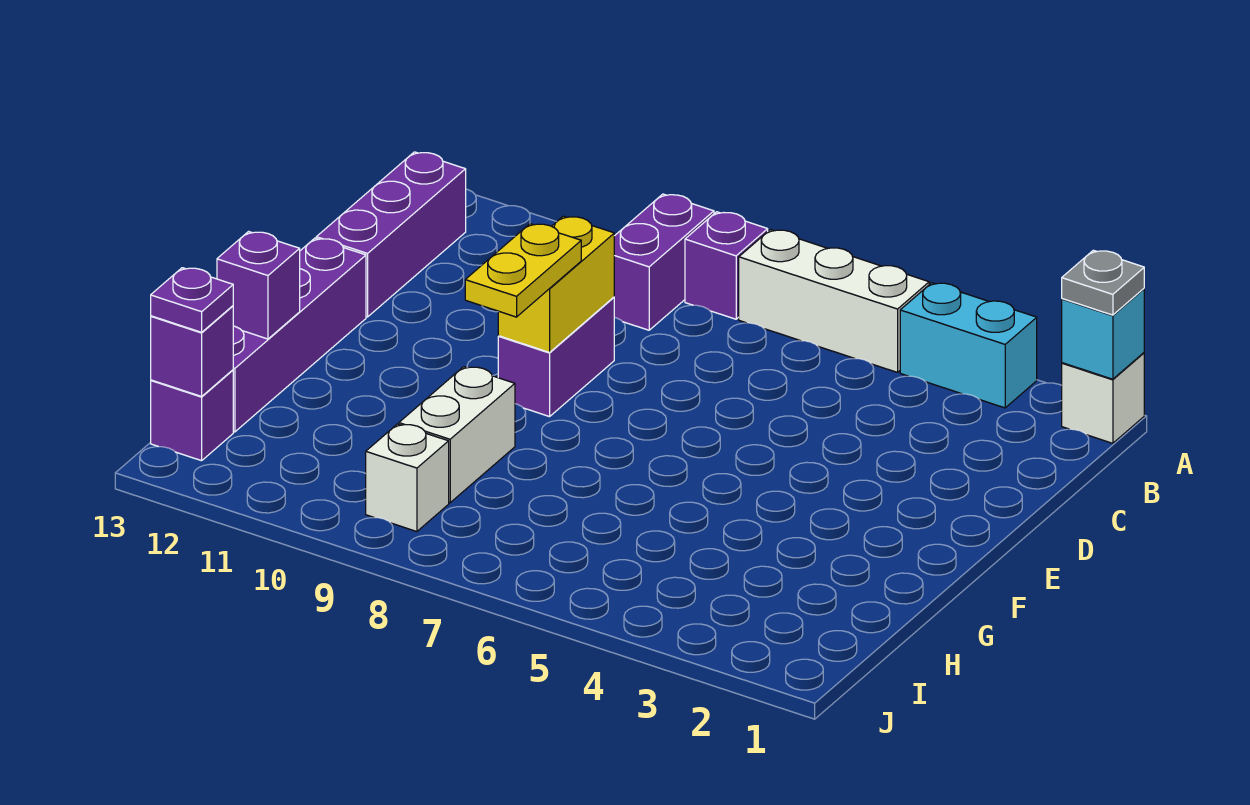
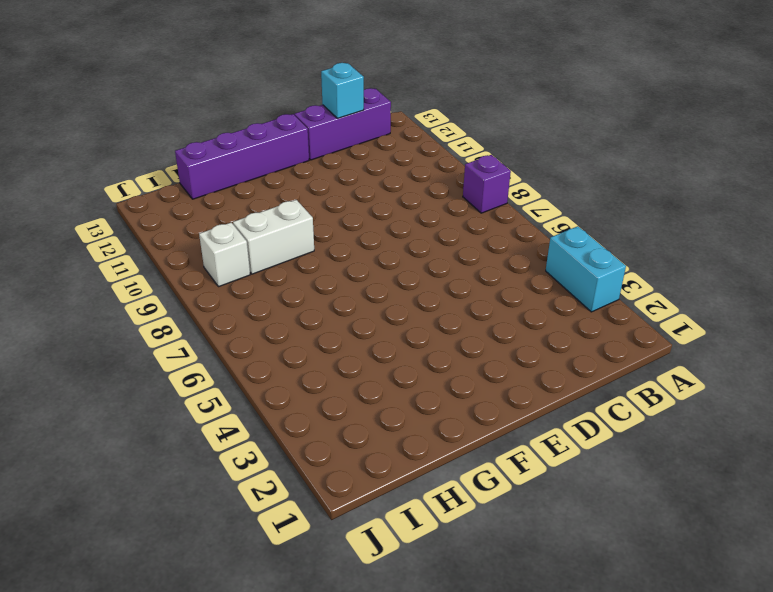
cyan 1x1 brick [321,63,364,118] -> cyan 1x1 brick moved to [1062,289,1144,379]
none -> white 1x1 brick [1062,353,1144,443]
none -> white 1x3 brick [739,230,929,372]
none -> purple 1x2 brick [614,194,714,330]

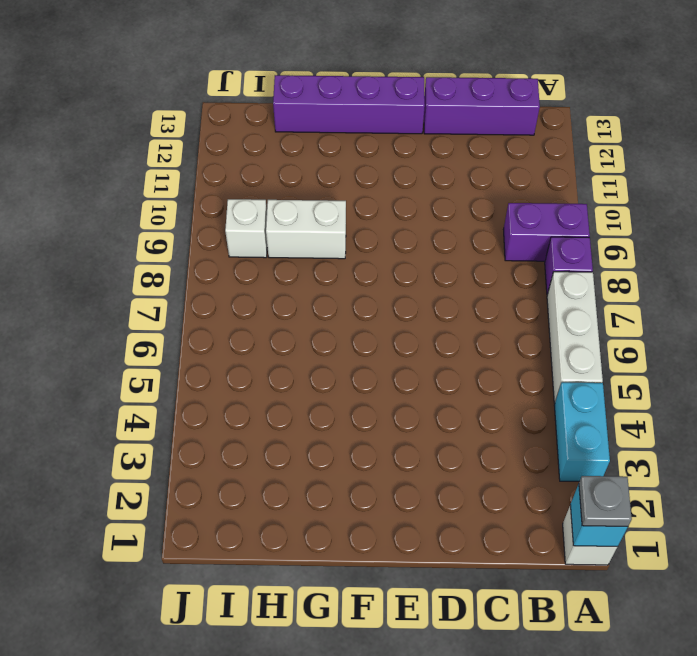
none -> purple 1x2 brick [498,297,614,417]
none -> purple 1x1 brick [151,370,233,461]
none -> yellow 1x2 brick [498,216,614,352]

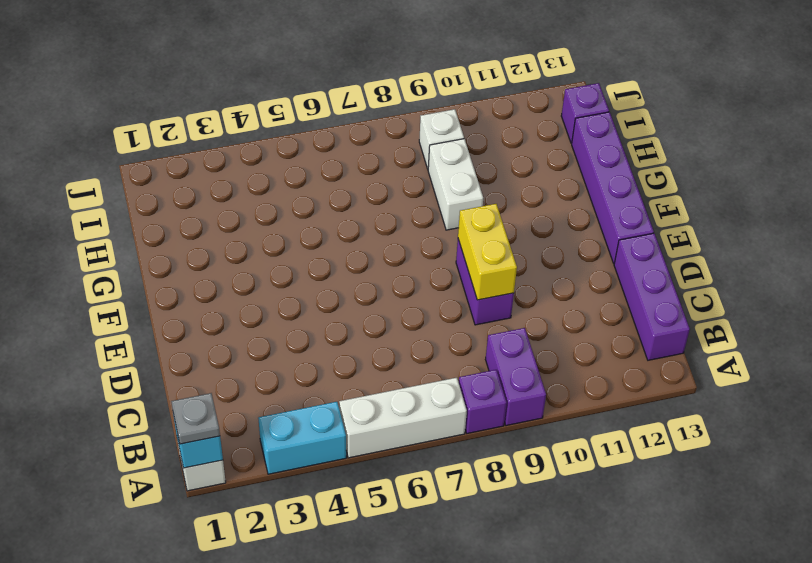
none -> purple 1x1 brick [217,232,300,339]
none -> purple 1x1 brick [151,306,233,396]
none -> yellow 1x2 plate [465,224,581,317]

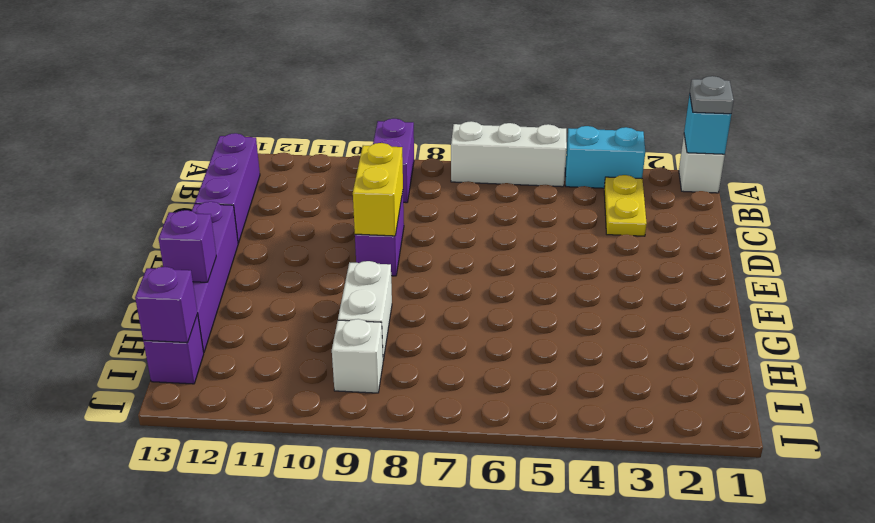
yellow 1x2 plate [604,175,647,236] -> yellow 1x2 plate moved to [465,224,581,317]
none -> purple 1x1 brick [685,212,768,319]
none -> purple 1x1 plate [151,268,233,332]

